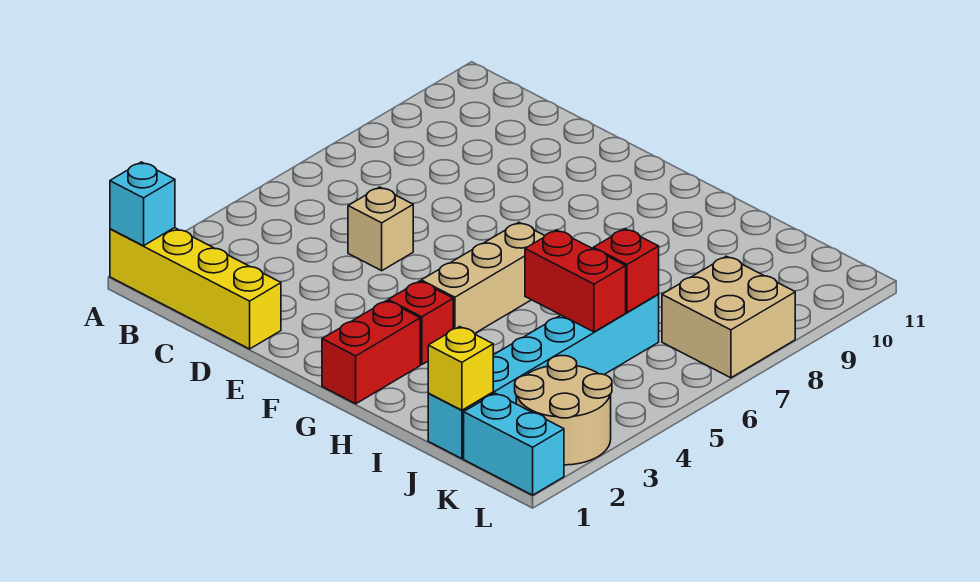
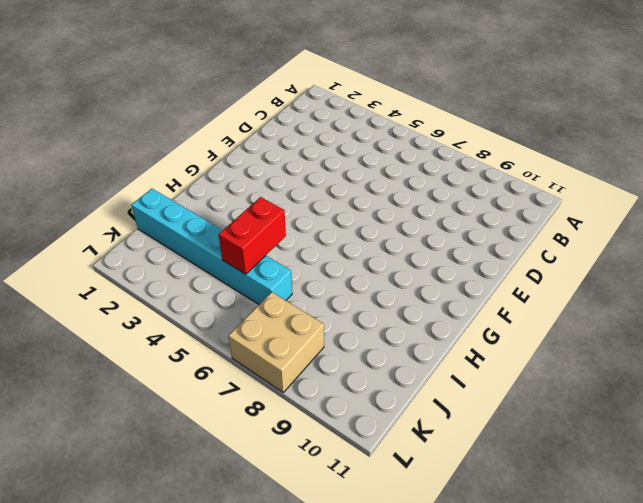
none -> yellow 1x4 brick [110,228,281,349]
none -> tan 1x1 brick [348,187,413,271]
none -> red 1x2 brick [322,301,420,404]

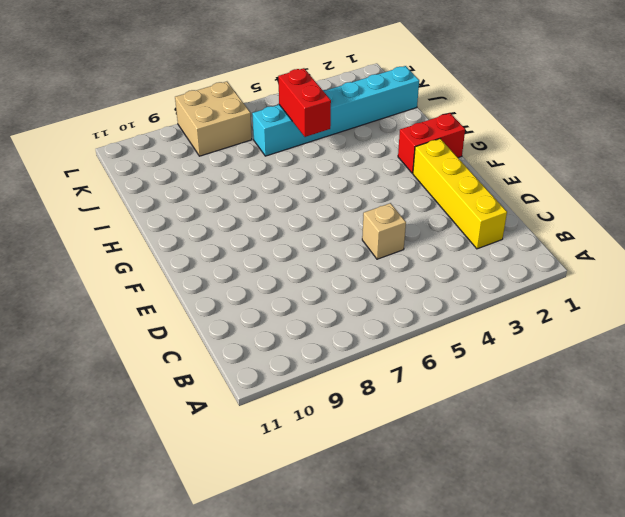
yellow 1x4 brick [413,139,507,249] -> yellow 1x4 brick moved to [110,228,281,349]
none -> red 1x1 brick [388,281,453,365]
none -> tan 1x3 brick [421,222,545,333]
none -> cyan 1x2 brick [464,393,564,495]

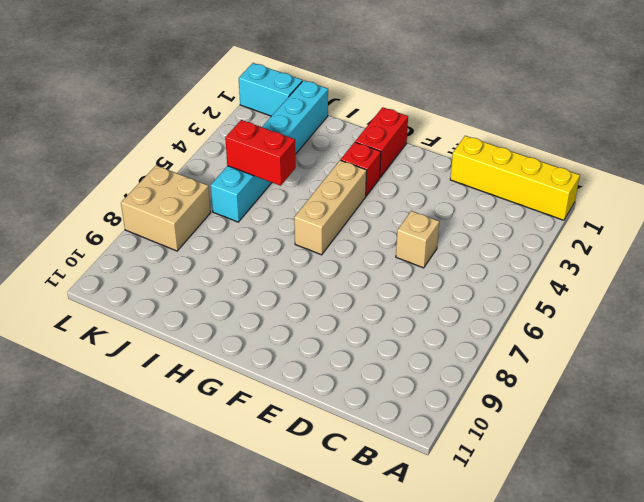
none -> tan 2x2 round brick [515,356,612,465]
none -> cyan 1x1 brick [110,162,175,246]
none -> yellow 1x1 brick [428,327,493,410]

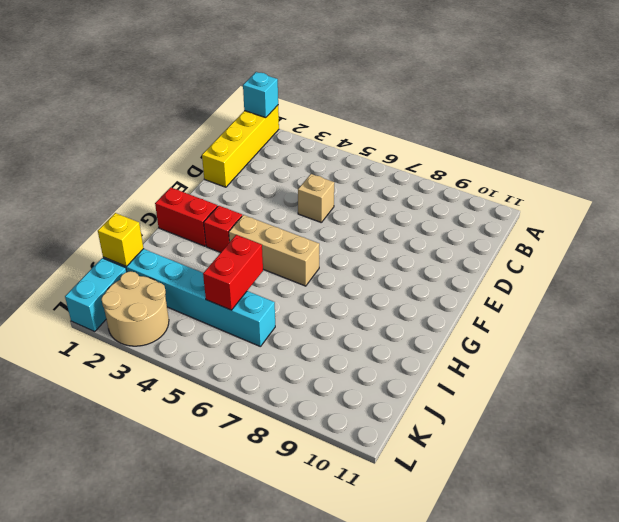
none -> tan 2x2 brick [662,256,795,378]
none -> red 1x1 brick [593,229,659,312]

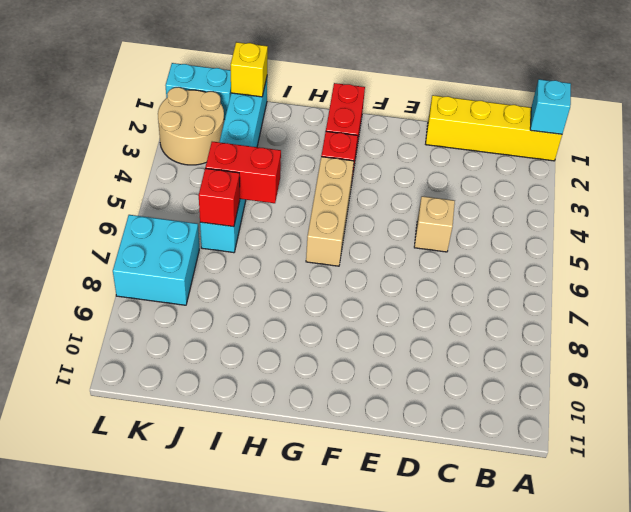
cyan 2x2 brick [113,215,199,305] -> tan 2x2 brick [662,256,795,378]

